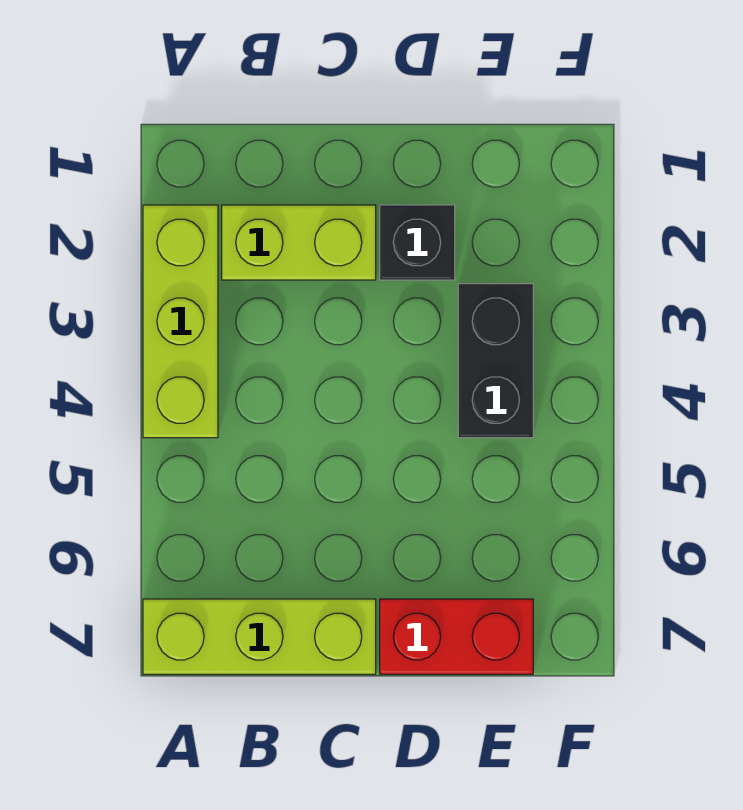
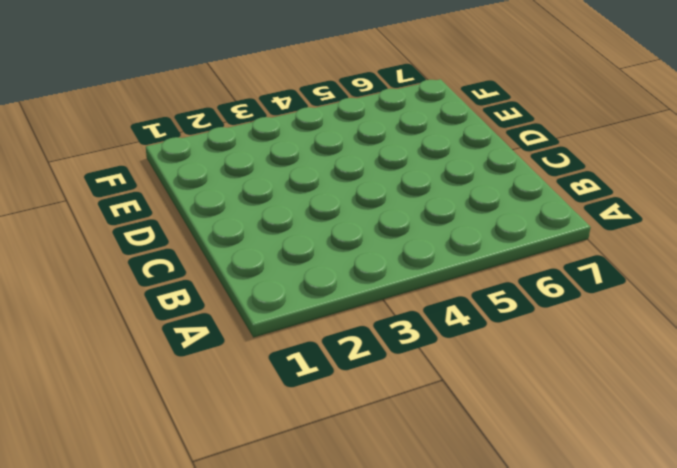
none -> lime 1x3 brick [143,205,218,438]
none -> lime 1x3 brick [143,599,376,674]

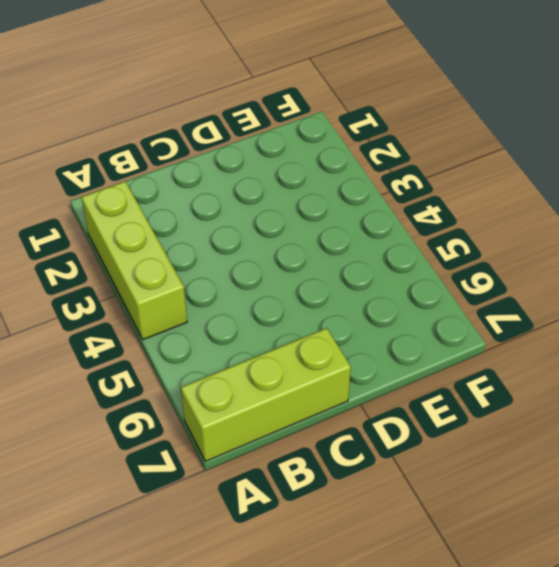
none -> lime 1x2 brick [222,205,376,280]
none -> black 1x1 brick [380,205,455,280]

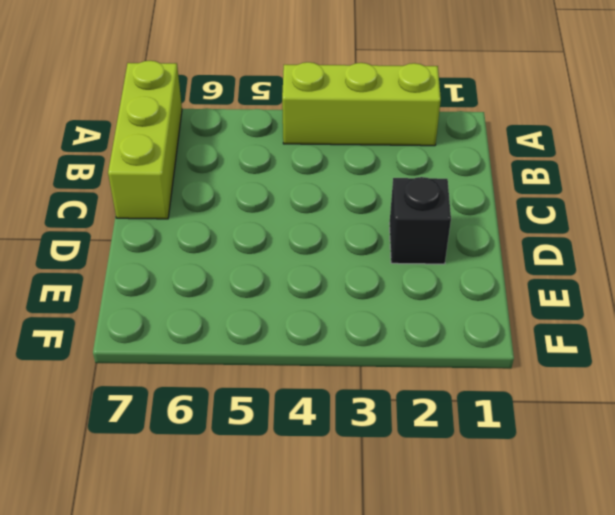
none -> lime 1x2 brick [222,205,376,280]
none -> red 1x2 brick [380,599,533,674]

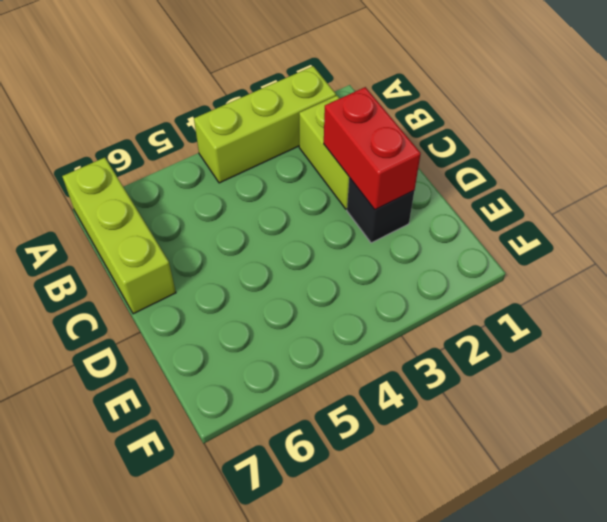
red 1x2 brick [324,87,421,210] -> red 1x2 brick moved to [380,599,533,674]
none -> black 1x2 brick [458,284,533,438]

